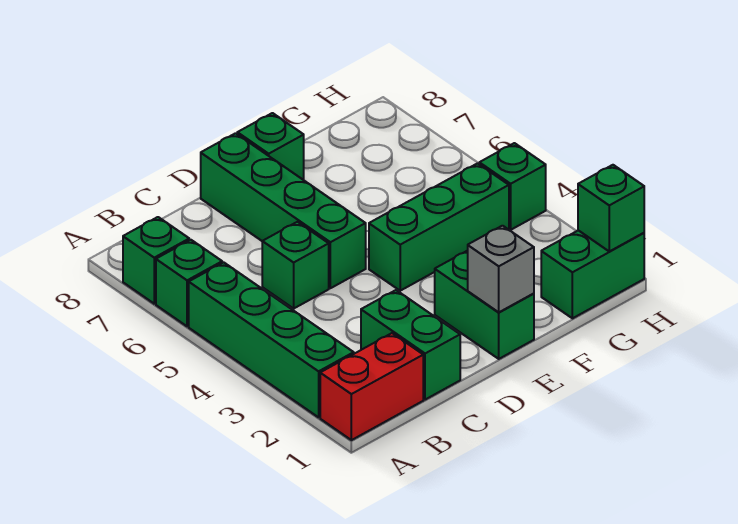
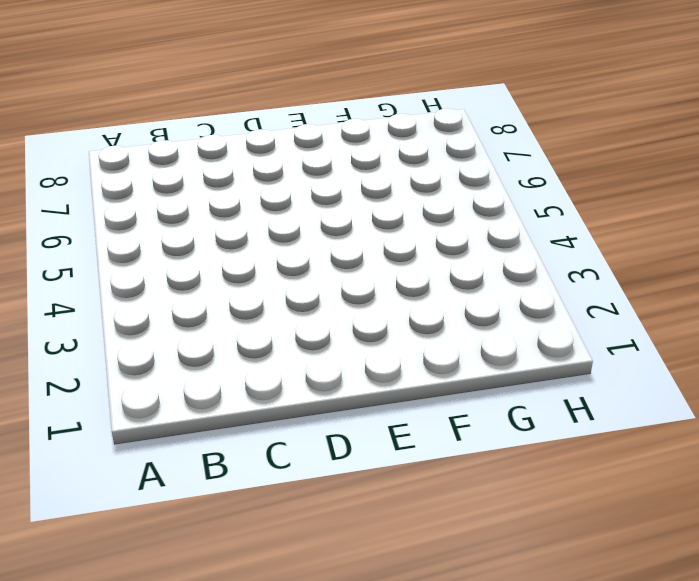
none -> red 1x2 brick [320,333,423,440]
none -> green 1x4 brick [189,262,354,417]
none -> green 1x1 brick [156,240,222,326]

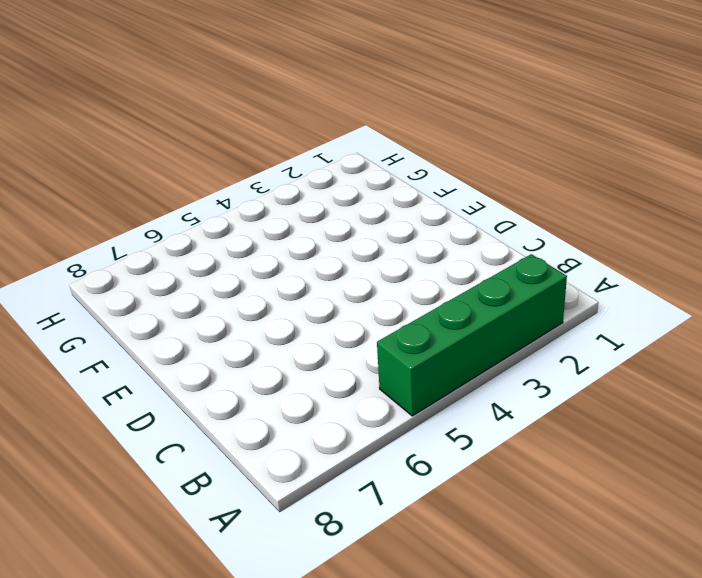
none -> red 1x2 brick [320,333,423,440]
none -> green 1x1 brick [156,240,222,326]
none -> green 1x1 brick [123,217,189,304]

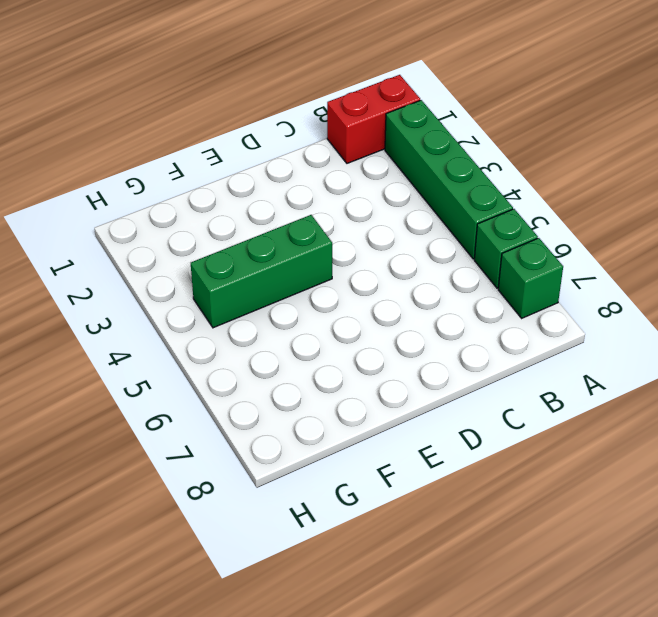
none -> green 1x2 brick [361,290,460,400]
none -> green 1x1 brick [262,222,329,308]
none -> green 1x4 brick [201,133,366,288]

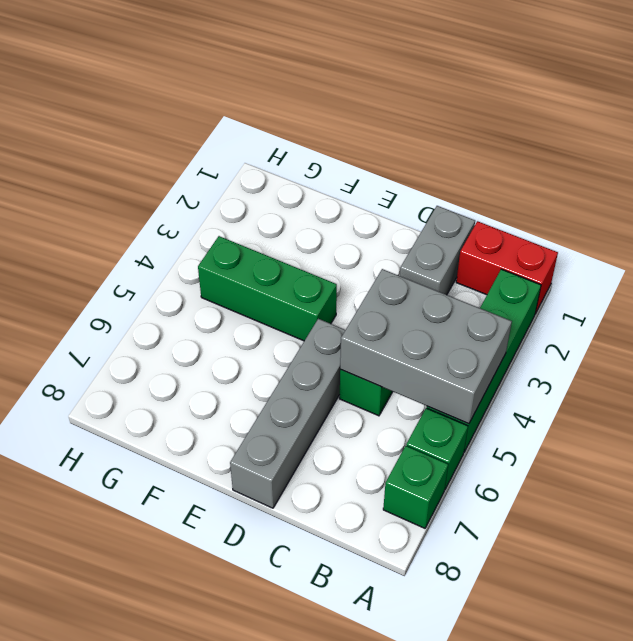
grey 2x3 brick [340,269,512,424] -> none
grey 1x2 brick [400,206,475,295] -> green 1x2 brick [361,290,460,400]
grey 1x4 brick [230,319,345,508] -> green 1x4 brick [201,133,366,288]
none -> green 1x2 brick [435,251,534,359]
none -> green 1x1 brick [237,113,304,180]
none -> green 1x2 brick [541,230,644,318]

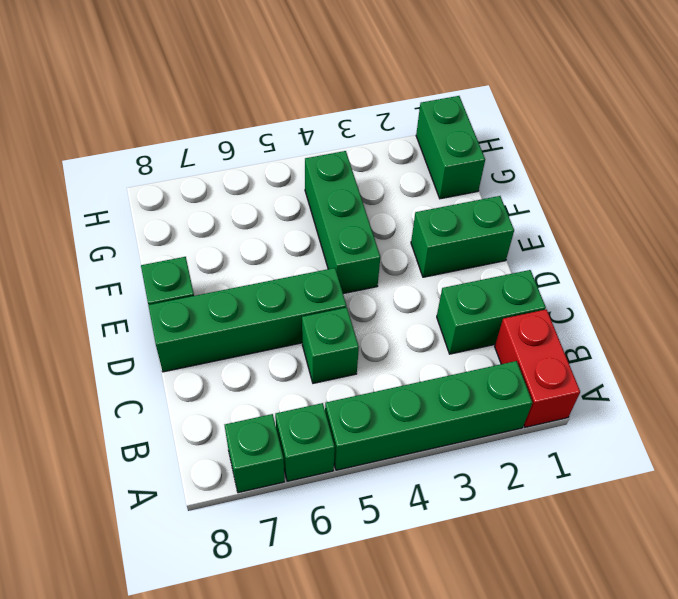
none -> green 1x1 brick [479,143,546,230]
none -> grey 1x1 brick [468,226,534,312]
none -> green 1x1 brick [578,165,644,251]

